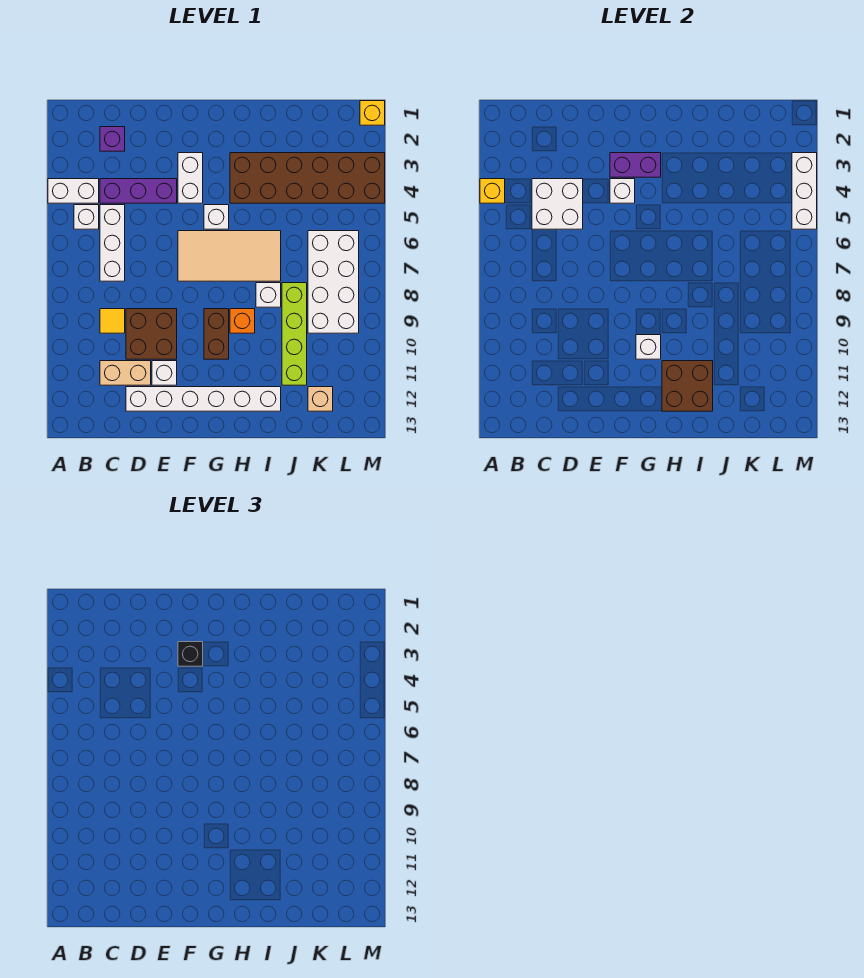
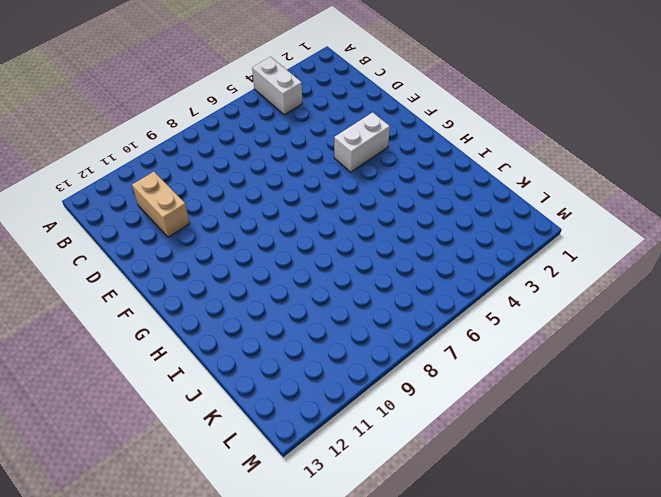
none -> white 1x1 brick [74,205,99,229]
none -> purple 1x1 brick [100,127,125,151]
none -> purple 1x3 brick [100,179,177,203]

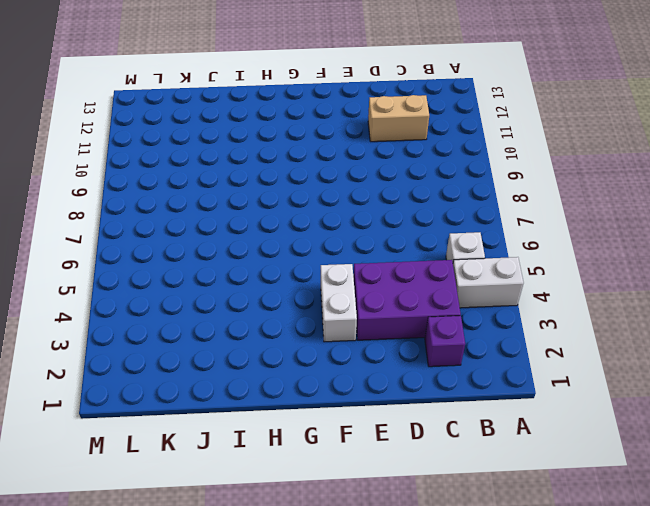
purple 2x3 brick [353,260,461,340] -> purple 1x3 brick [100,179,177,203]
none -> white 1x3 brick [100,205,125,281]
none -> yellow 1x1 tile [100,309,125,333]
none -> brown 2x2 brick [126,309,177,359]

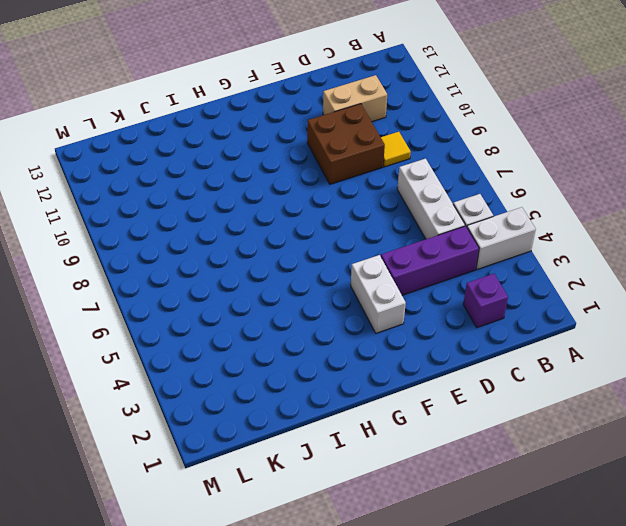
none -> white 1x6 brick [126,387,281,411]
none -> white 1x1 brick [152,361,177,385]
none -> tan 2x4 tile [178,231,281,281]

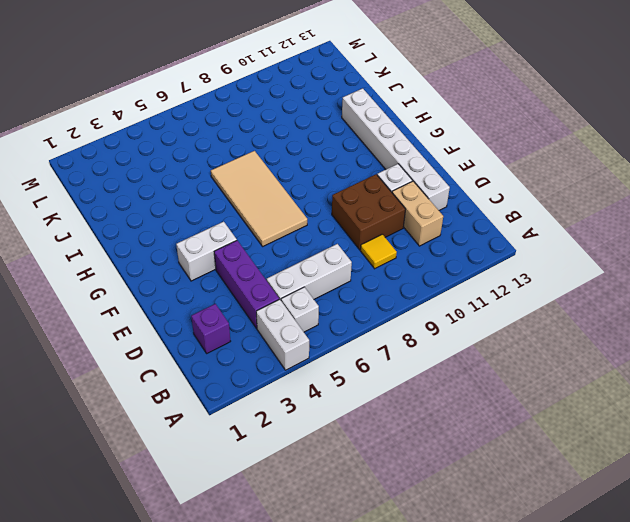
none -> white 1x1 brick [204,205,229,229]
none -> brown 1x2 brick [204,309,229,359]
none -> brown 2x6 brick [230,153,385,203]

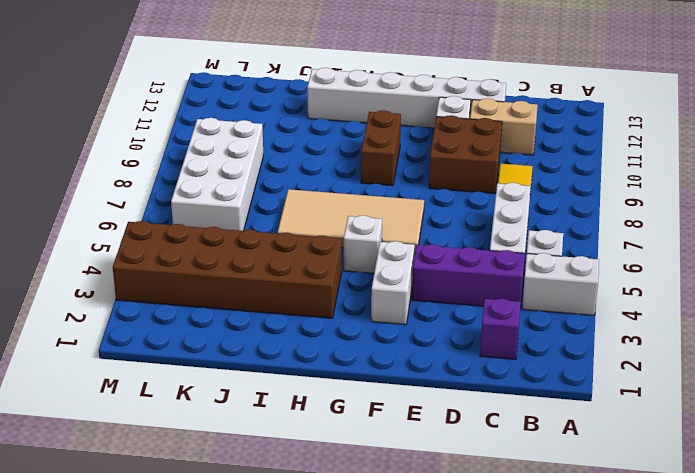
none -> orange 1x1 brick [230,309,255,333]
none -> white 1x1 brick [256,283,281,307]
none -> lime 1x4 brick [282,283,307,385]

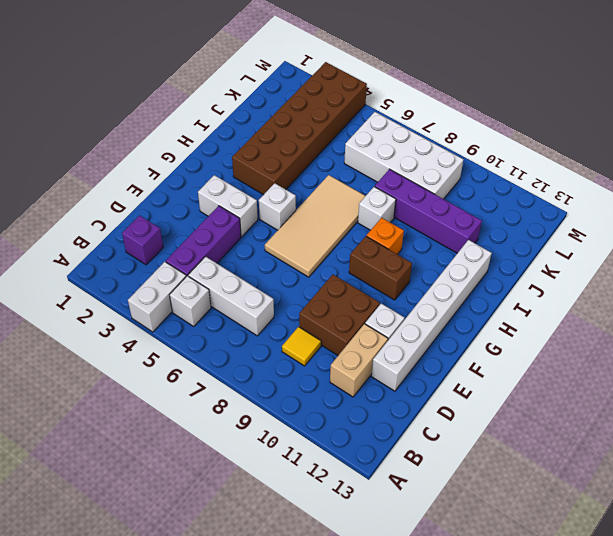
purple 1x4 brick [375,169,482,253] -> lime 1x4 brick [282,283,307,385]
none -> tan 1x1 brick [308,387,333,411]
none -> yellow 1x1 brick [360,101,385,125]
none -> yellow 1x1 brick [480,179,505,203]

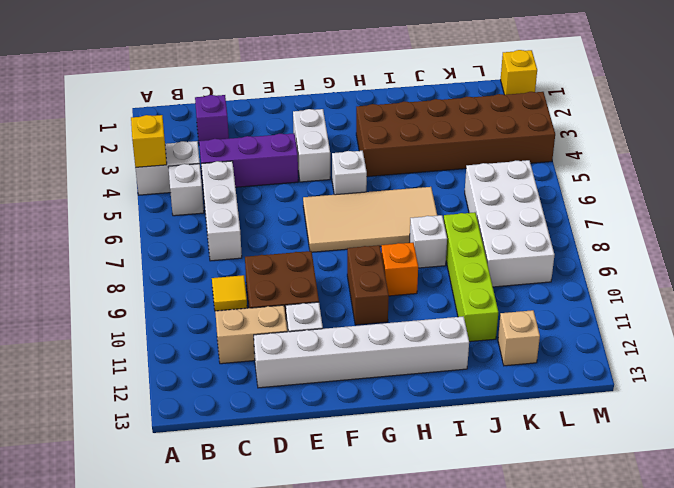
none -> white 2x2 brick [532,179,583,229]
none -> purple 1x2 brick [610,153,661,177]
none -> white 1x1 brick [610,179,635,203]

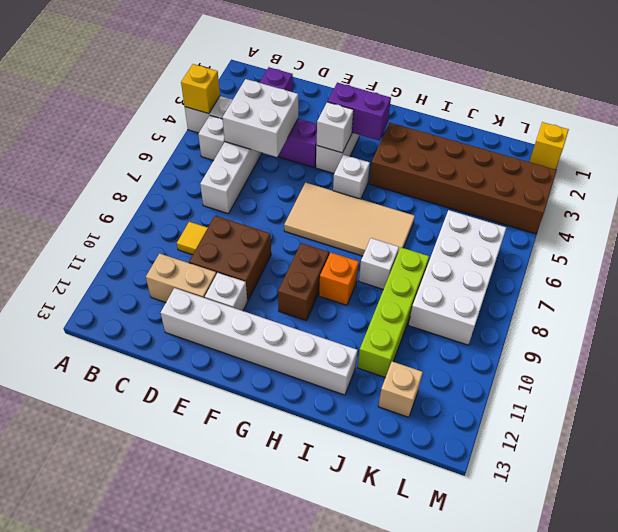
none -> white 1x1 brick [636,335,661,359]
none -> brown 2x2 brick [662,361,713,411]
none -> white 1x3 brick [792,153,817,229]

